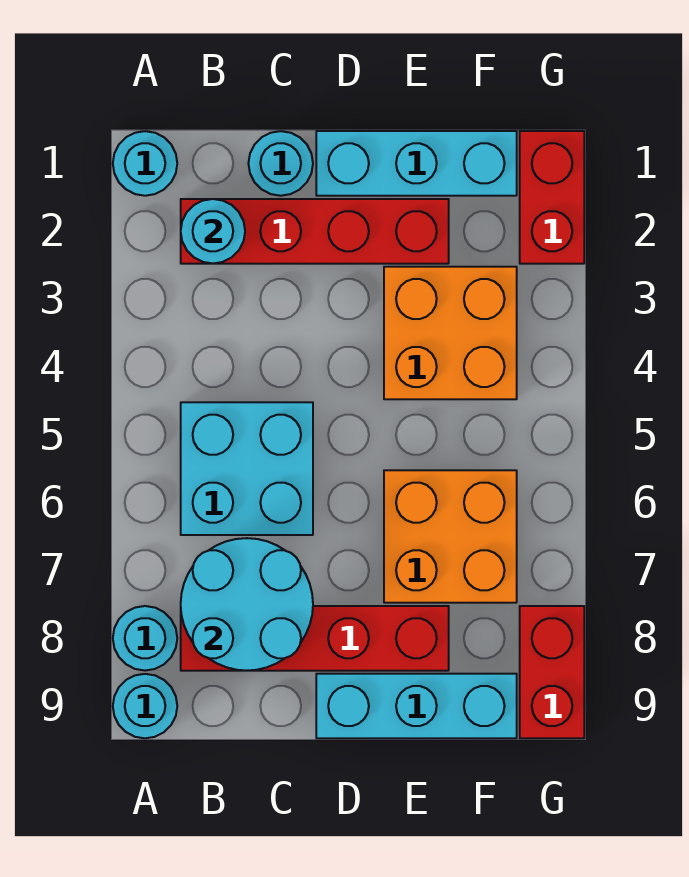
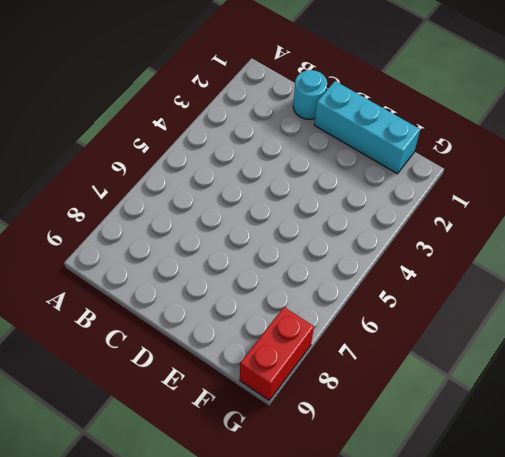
none -> cyan 1x1 round brick [113,131,177,196]
none -> cyan 1x1 round brick [113,606,177,670]
none -> cyan 1x1 round brick [113,674,177,738]

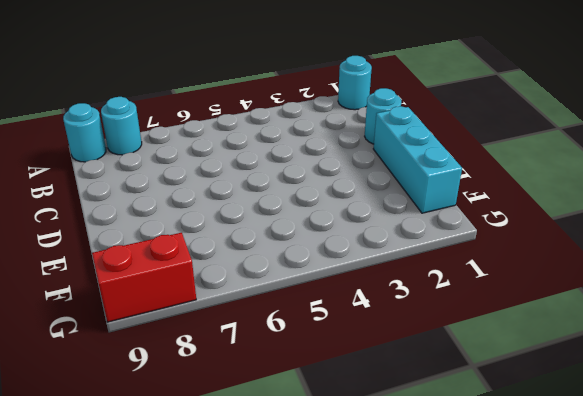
none -> red 1x4 brick [181,199,449,264]
none -> cyan 2x2 brick [181,402,313,535]
none -> red 1x4 brick [181,606,449,671]

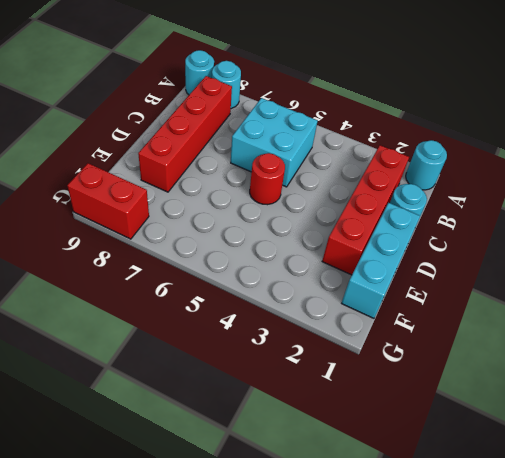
red 1x1 round brick [250,153,285,205] -> none
none -> cyan 1x3 brick [316,674,517,738]
none -> orange 2x2 brick [384,267,517,399]
none -> orange 2x2 brick [384,470,517,603]

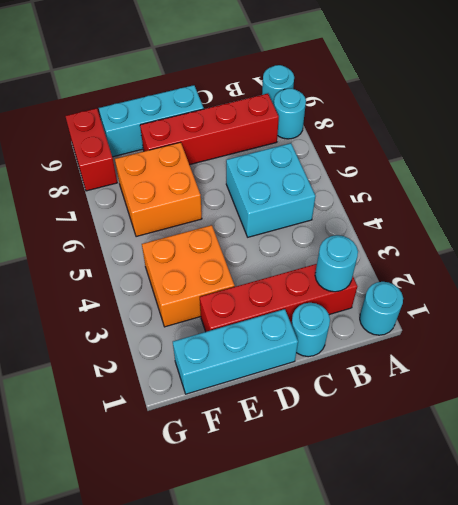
none -> red 1x2 brick [520,131,584,264]
none -> cyan 2x2 round brick [181,538,313,671]

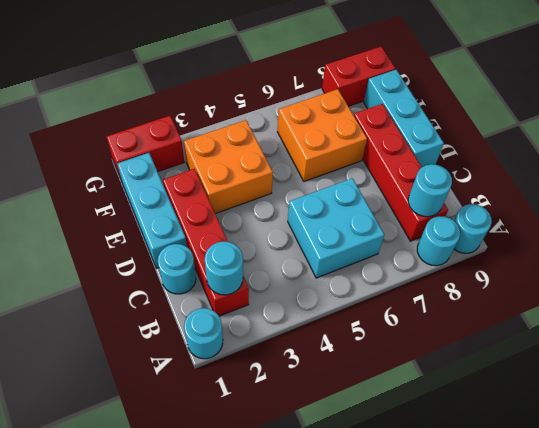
cyan 1x1 round brick [408,164,452,217] -> cyan 2x2 round brick [181,538,313,671]

